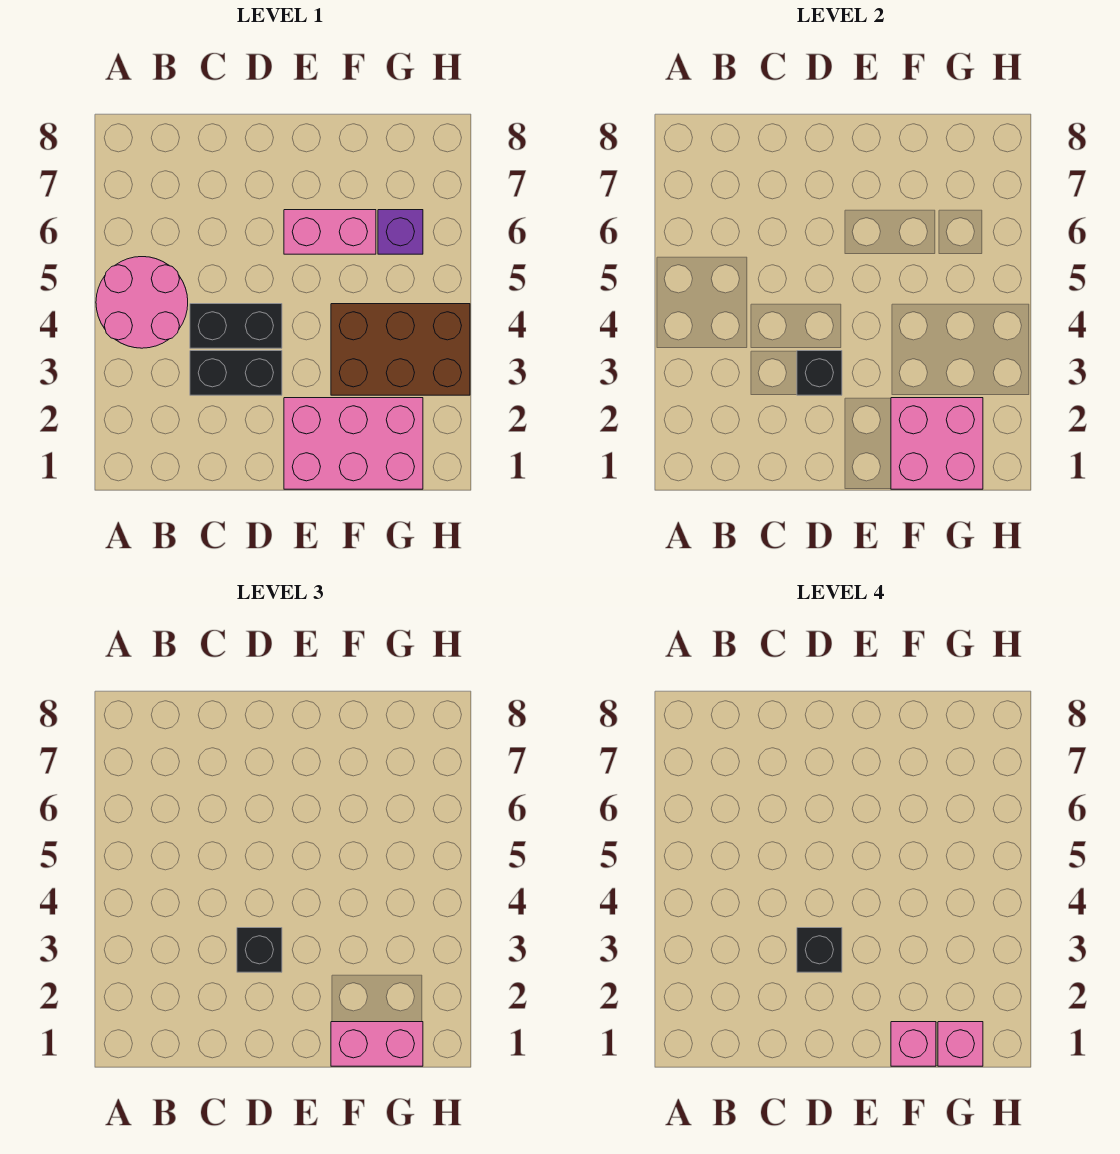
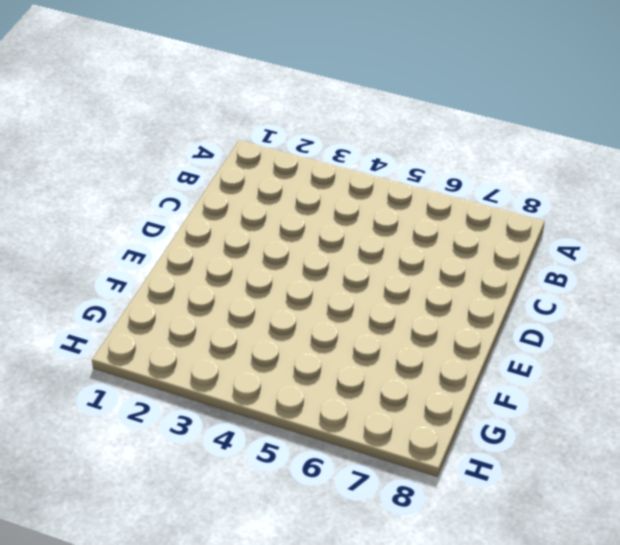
none -> pink 2x2 round brick [96,257,188,348]
none -> black 1x2 brick [190,351,282,395]
none -> black 1x2 brick [190,304,282,348]

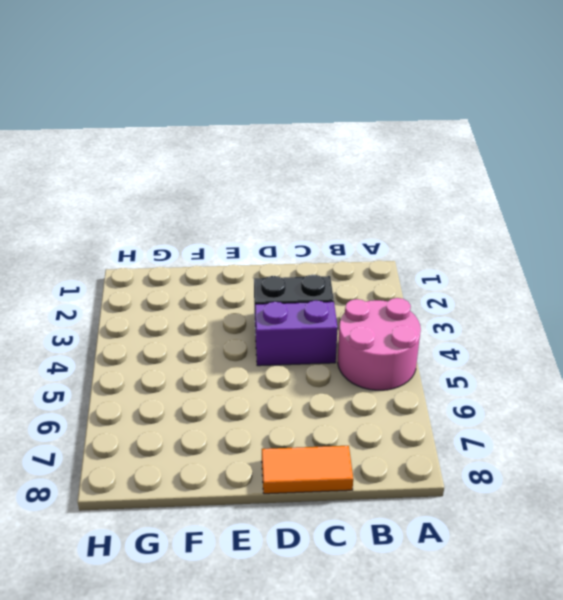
purple 1x2 brick [255,300,338,366] -> black 1x2 brick [190,304,282,348]
orange 1x2 tile [262,446,353,494] -> none
none -> pink 2x3 brick [284,398,423,489]
none -> pink 1x2 brick [284,210,376,254]
none -> brown 2x3 brick [331,304,470,395]

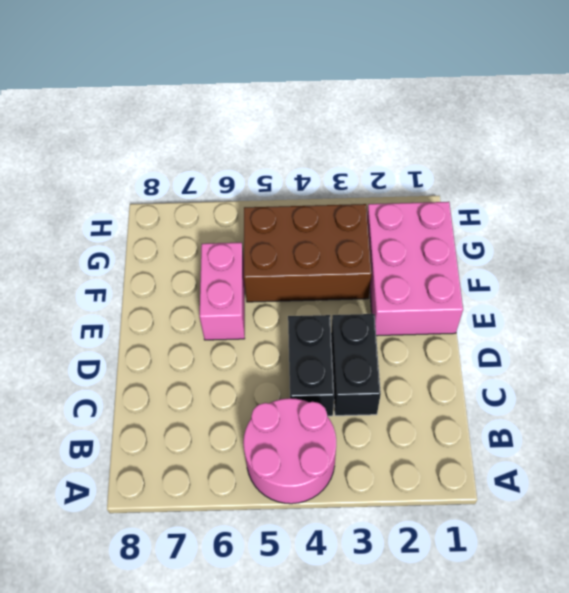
brown 2x3 brick [244,204,372,302] -> brown 2x3 brick turned to [331,304,470,395]
none -> purple 1x1 brick [378,210,423,254]
none -> black 1x1 brick [797,351,842,395]
none -> pink 2x2 brick [891,398,983,489]

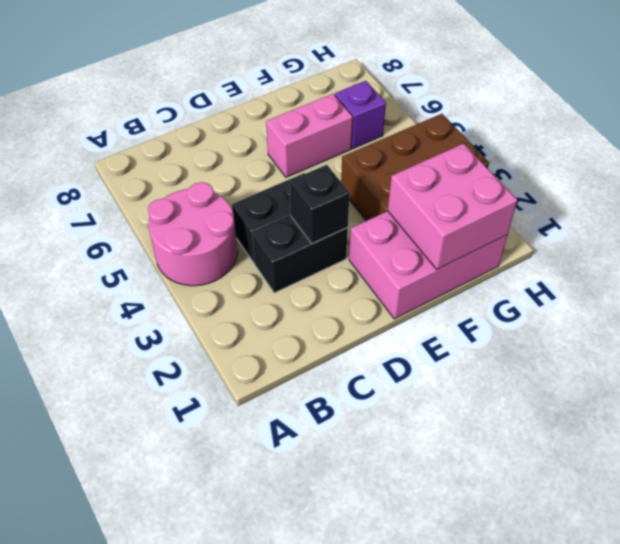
none -> black 1x1 brick [237,928,282,972]
none -> pink 1x2 brick [331,1022,423,1066]
none -> black 1x1 brick [797,928,842,972]

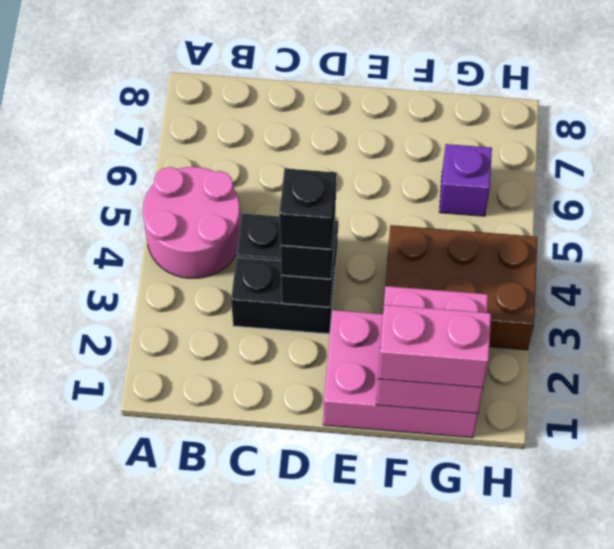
none -> pink 1x2 brick [284,210,376,254]
none -> pink 1x1 brick [891,1022,936,1066]
none -> pink 1x1 brick [938,1022,983,1066]

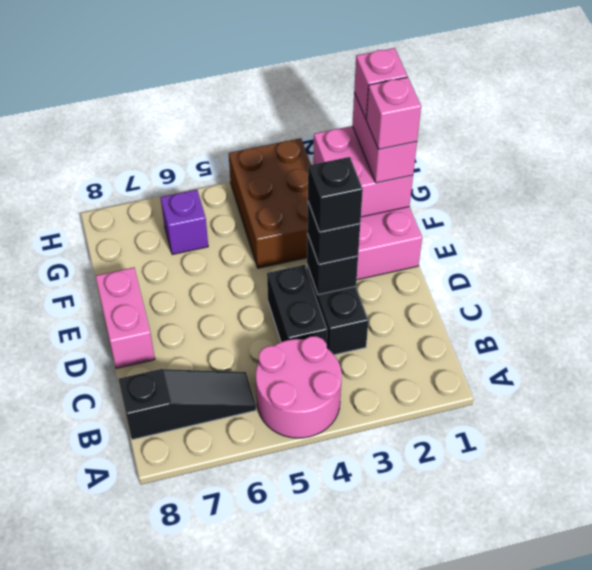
black 1x3 slope [118,369,256,440] -> none
pink 1x2 brick [96,268,155,368] -> pink 1x2 brick moved to [284,210,376,254]

